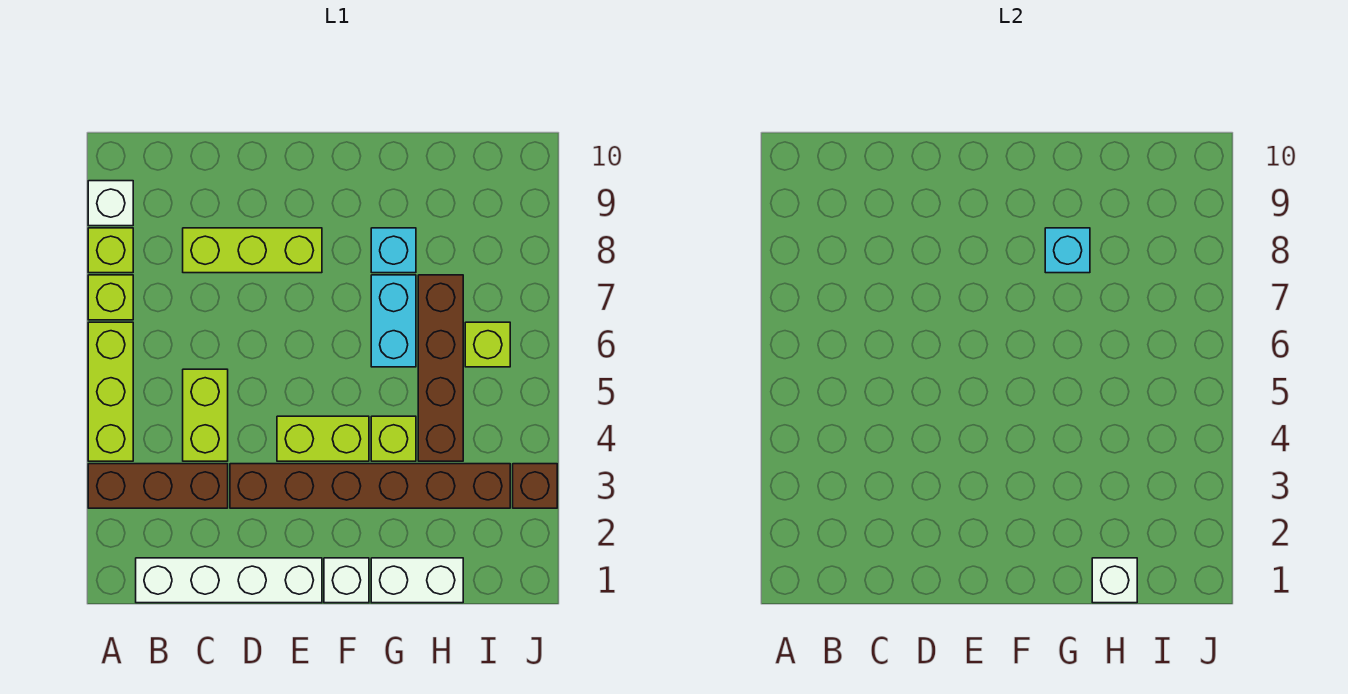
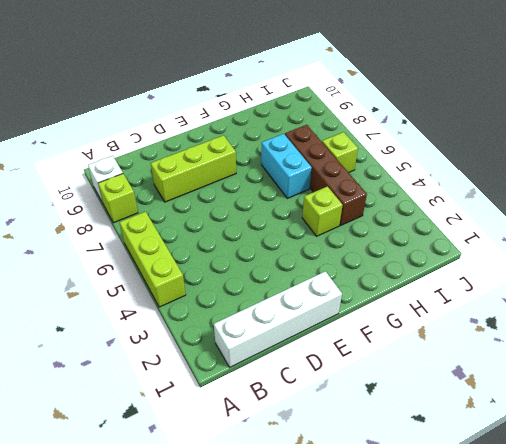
none -> brown 1x3 brick [88,464,228,508]
none -> lime 1x1 brick [88,275,133,320]
none -> lime 1x2 brick [183,369,228,461]

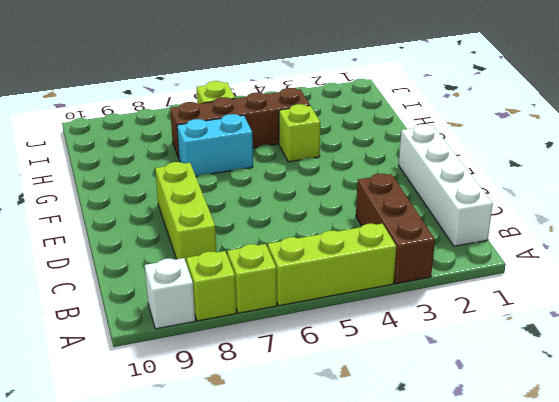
none -> lime 1x2 brick [183,369,228,461]
none -> brown 1x6 brick [230,464,510,508]
none -> lime 1x2 brick [277,416,369,461]

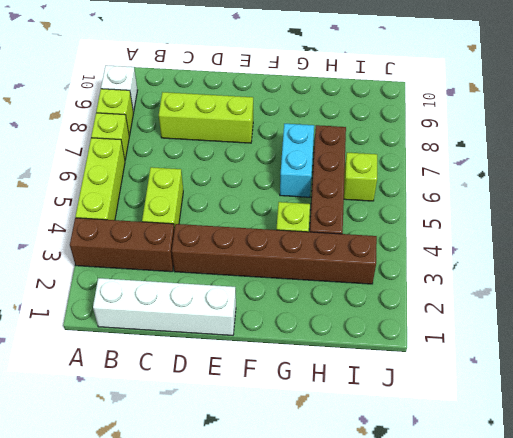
none -> lime 1x2 brick [277,416,369,461]
none -> white 1x1 brick [324,558,369,603]
none -> white 1x2 brick [371,558,463,603]

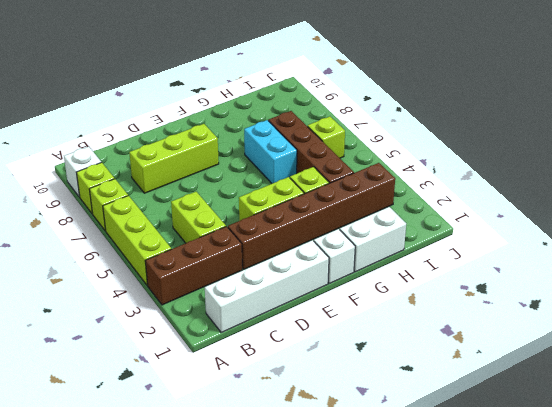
none -> cyan 1x1 brick [371,228,416,273]
none -> brown 1x1 brick [513,464,557,508]
none -> cyan 1x1 brick [1045,228,1090,273]

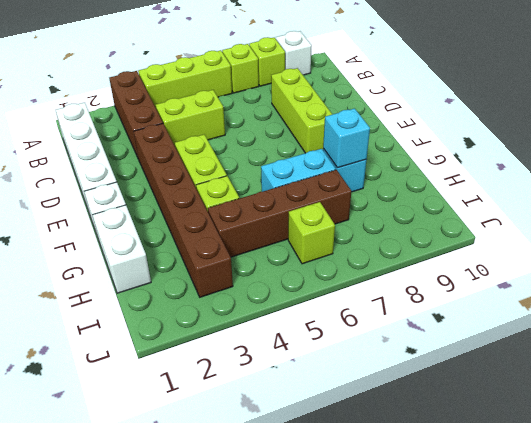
none -> brown 1x1 brick [513,464,557,508]
none -> white 1x1 brick [1092,558,1137,603]

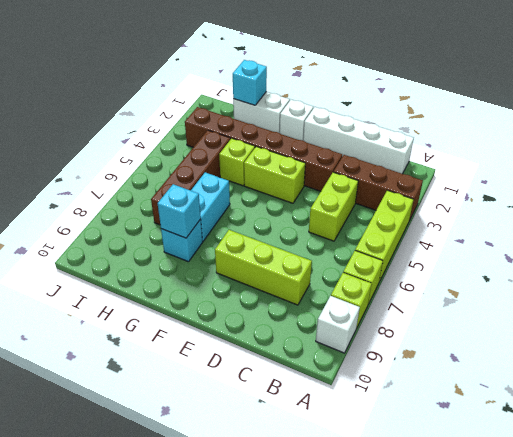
cyan 1x1 brick [233,60,267,105] -> white 1x1 brick [1092,558,1137,603]
none -> lime 1x1 brick [465,322,510,367]
none -> brown 1x1 brick [513,464,557,508]

